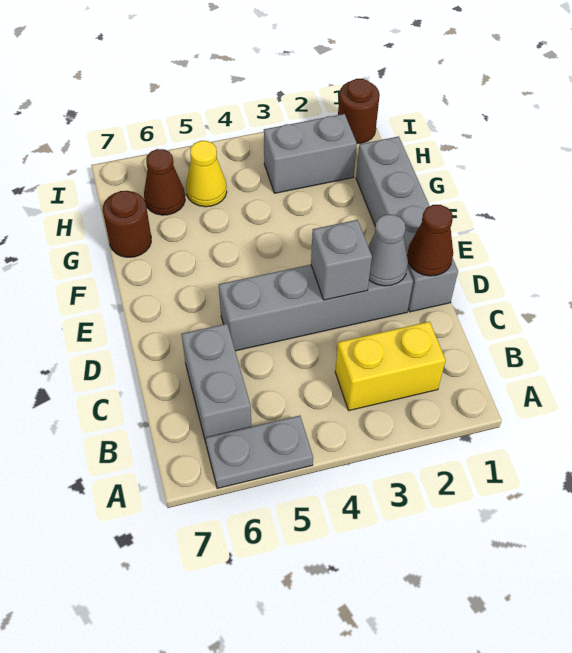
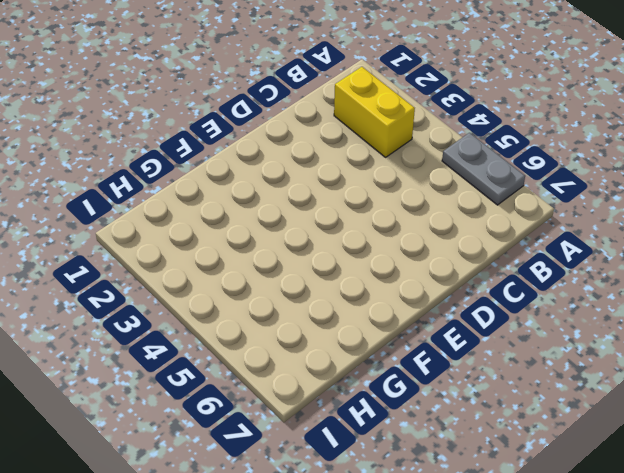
none -> grey 1x2 brick [182,324,252,442]
none -> grey 1x4 brick [356,137,458,312]
none -> grey 1x4 brick [219,265,413,351]

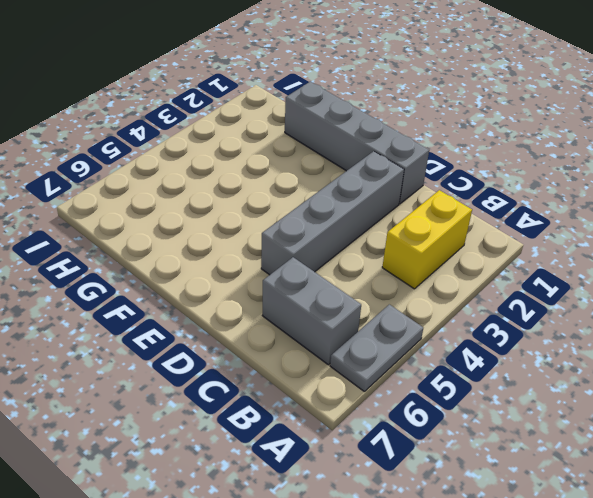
none -> brown 1x1 round brick [103,191,151,257]
none -> grey 1x2 brick [264,114,357,193]
none -> yellow 1x1 cone [186,141,227,207]

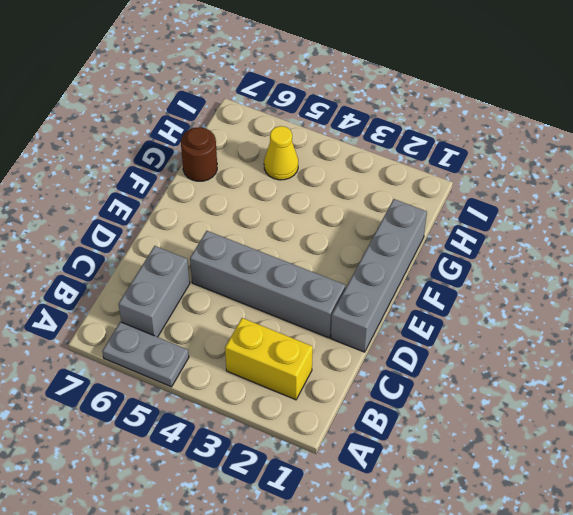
none -> grey 1x2 brick [264,114,357,193]
none -> brown 1x1 cone [144,149,185,215]
none -> brown 1x1 round brick [338,79,380,143]

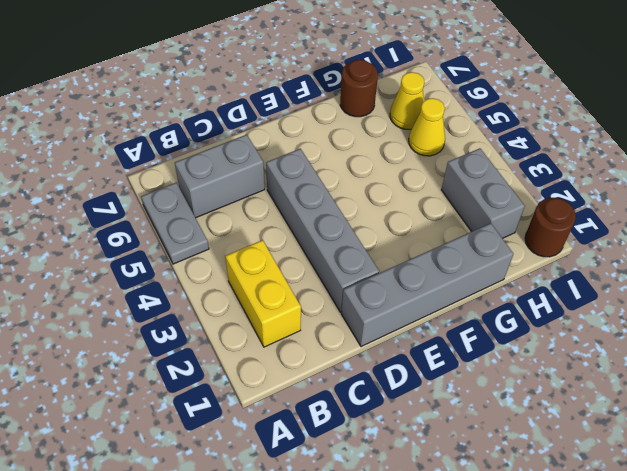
yellow 1x1 cone [390,72,424,129] -> brown 1x1 cone [144,149,185,215]
none -> brown 1x1 cone [407,205,453,276]
none -> grey 1x1 cone [368,215,408,286]
none -> grey 1x1 brick [311,220,372,300]

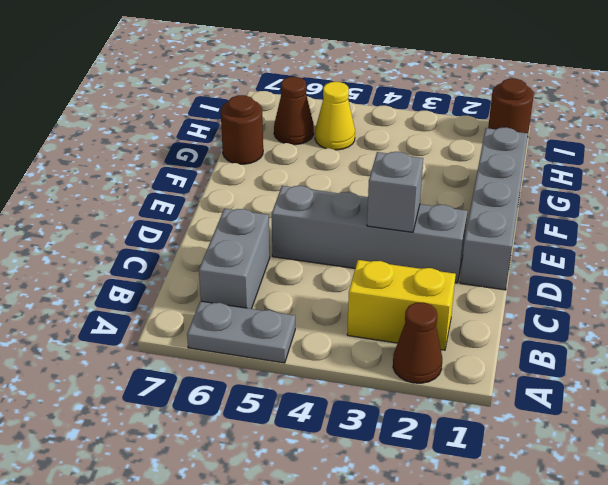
brown 1x1 cone [393,302,442,383] -> brown 1x1 cone moved to [407,205,453,276]
none -> grey 1x2 brick [264,114,357,193]
none -> grey 1x1 cone [368,215,408,286]

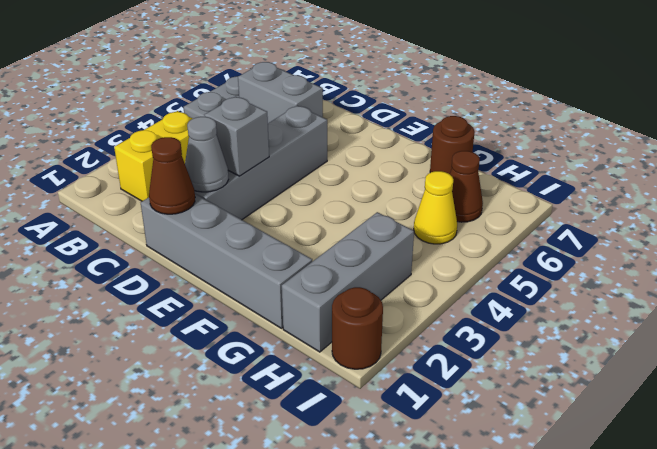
grey 1x3 brick [282,212,414,352] -> grey 1x2 brick [264,114,357,193]

